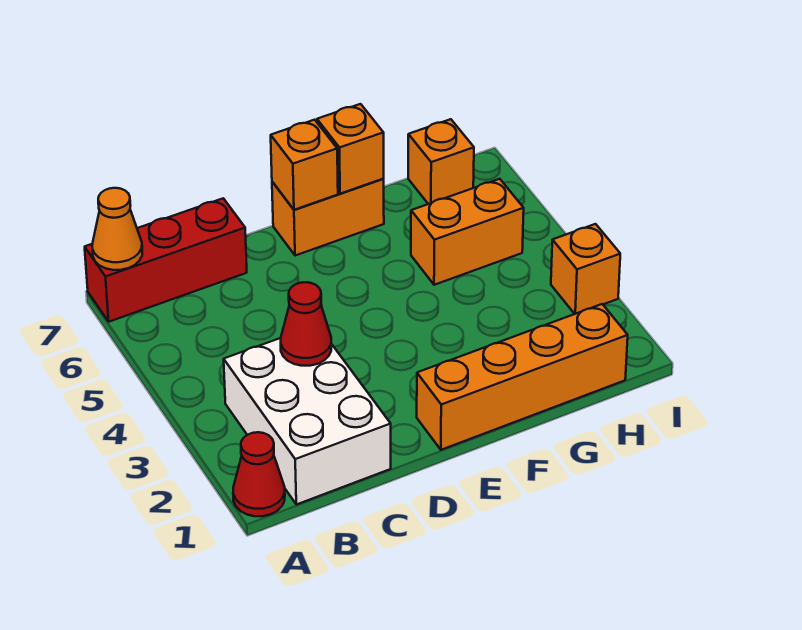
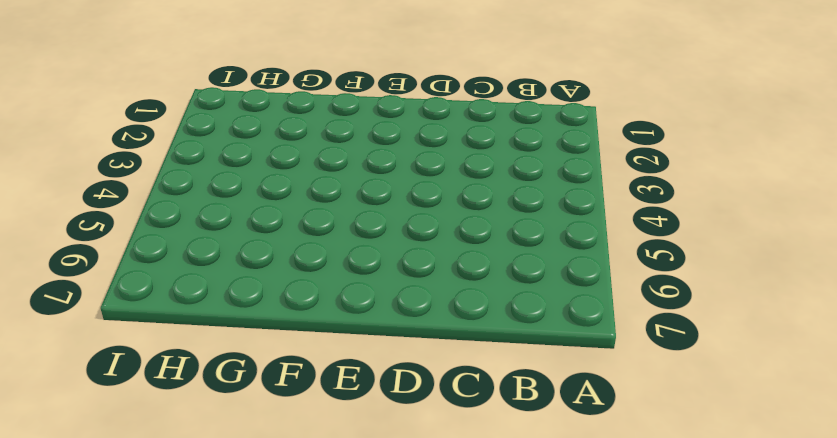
none -> red 1x1 cone [233,432,285,516]
none -> red 1x3 brick [85,198,247,322]
none -> white 2x3 brick [224,338,391,505]

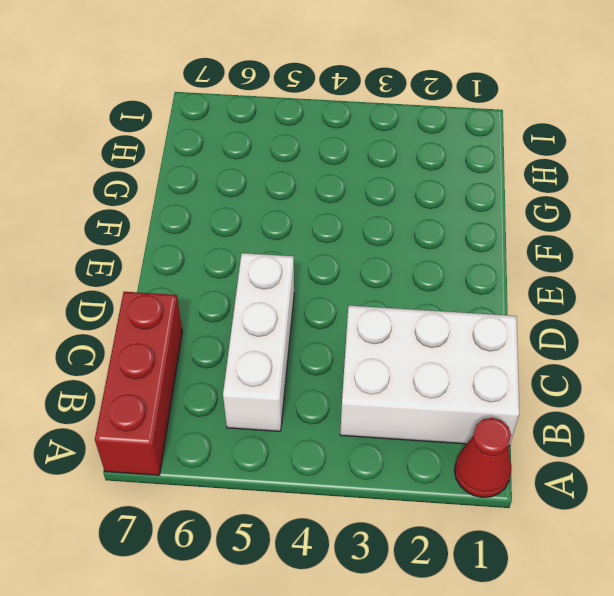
white 1x3 brick [223,253,294,431] -> none
none -> orange 1x4 brick [417,304,628,450]
none -> orange 1x2 brick [272,179,384,256]
none -> orange 1x2 brick [411,179,524,285]

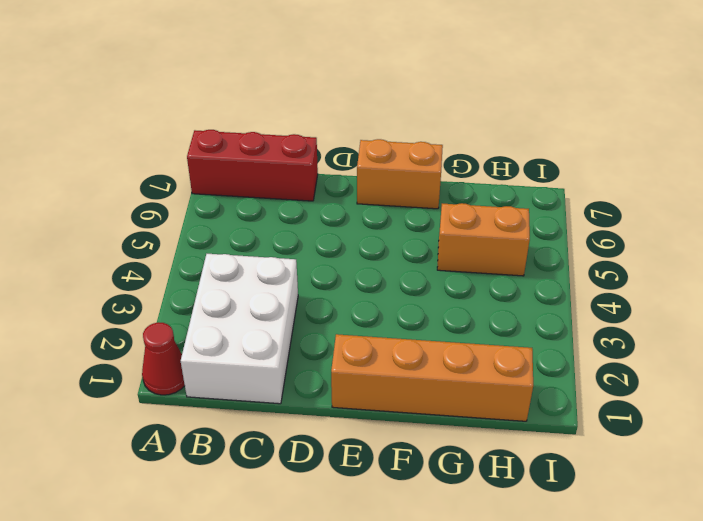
none -> orange 1x1 brick [408,119,474,204]
none -> orange 1x1 brick [551,224,620,314]
none -> orange 1x1 cone [92,188,142,270]

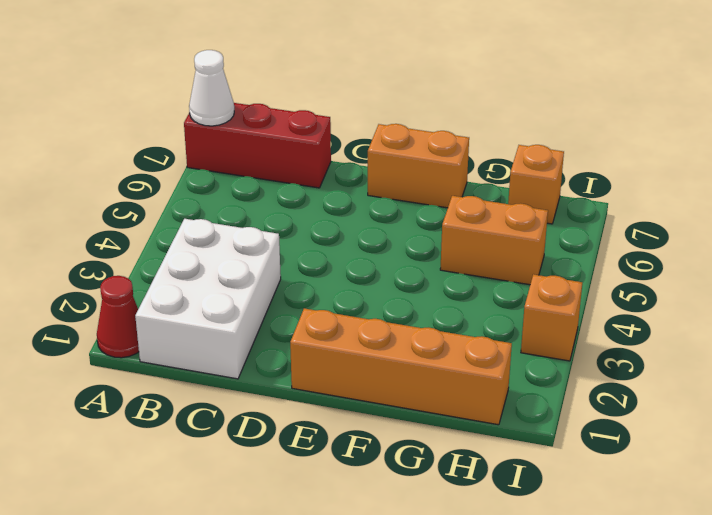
white 1x1 cone [189,50,234,126] -> orange 1x1 cone [92,188,142,270]
none -> red 1x1 cone [281,282,331,366]
none -> orange 1x1 brick [271,120,338,210]
none -> orange 1x1 brick [317,104,384,194]

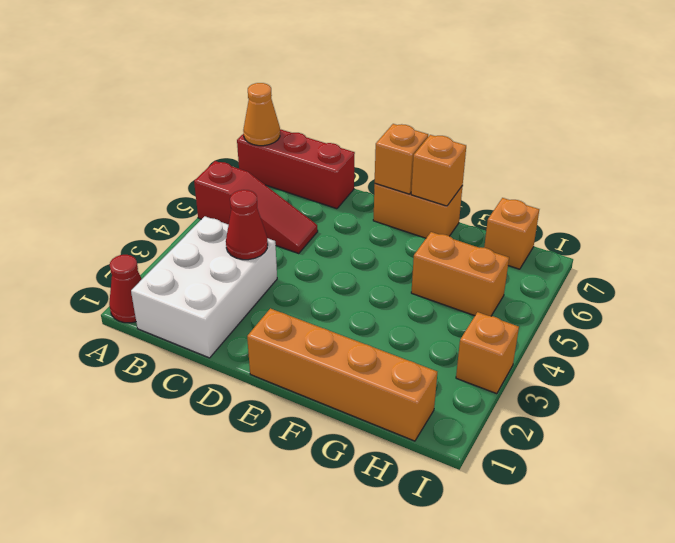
red 1x3 slope [194,161,318,254] -> none

